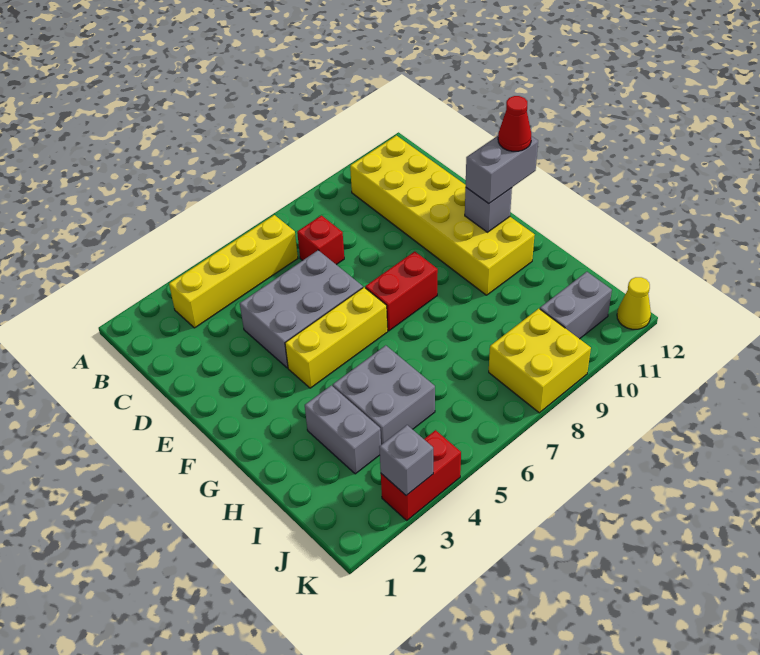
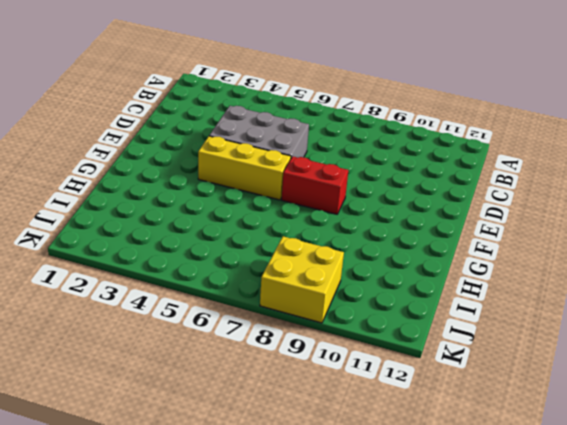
none -> yellow 1x4 brick [169,215,298,328]
none -> yellow 2x6 brick [350,135,535,295]
none -> red 1x1 brick [297,216,344,265]

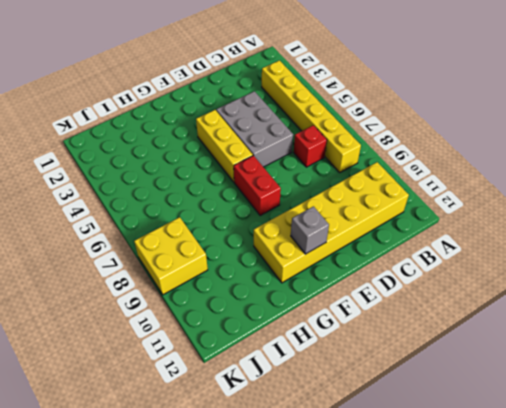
yellow 1x6 brick [262,60,361,172] -> yellow 1x4 brick [169,215,298,328]
none -> grey 1x2 brick [305,385,381,474]
none -> grey 2x2 brick [333,345,435,445]
none -> grey 1x2 brick [540,272,612,339]

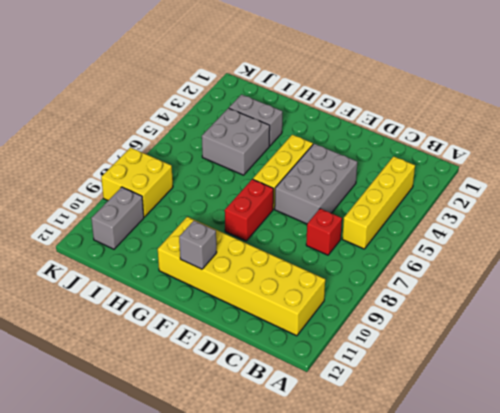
none -> red 1x2 brick [381,430,461,520]
none -> yellow 1x1 cone [617,277,651,329]
none -> grey 1x1 brick [379,425,433,495]

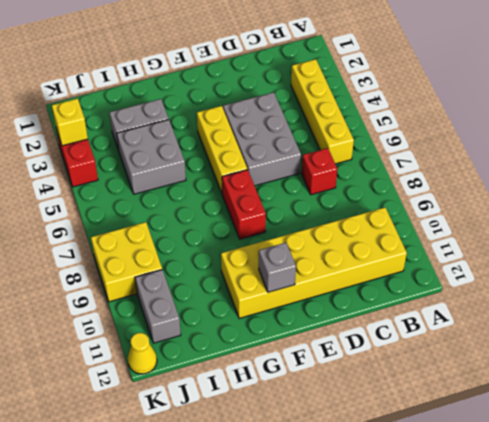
yellow 1x1 brick [52,99,88,146] -> grey 1x1 brick [379,425,433,495]
none -> grey 1x2 brick [466,136,538,204]
none -> red 1x1 cone [498,96,532,151]

